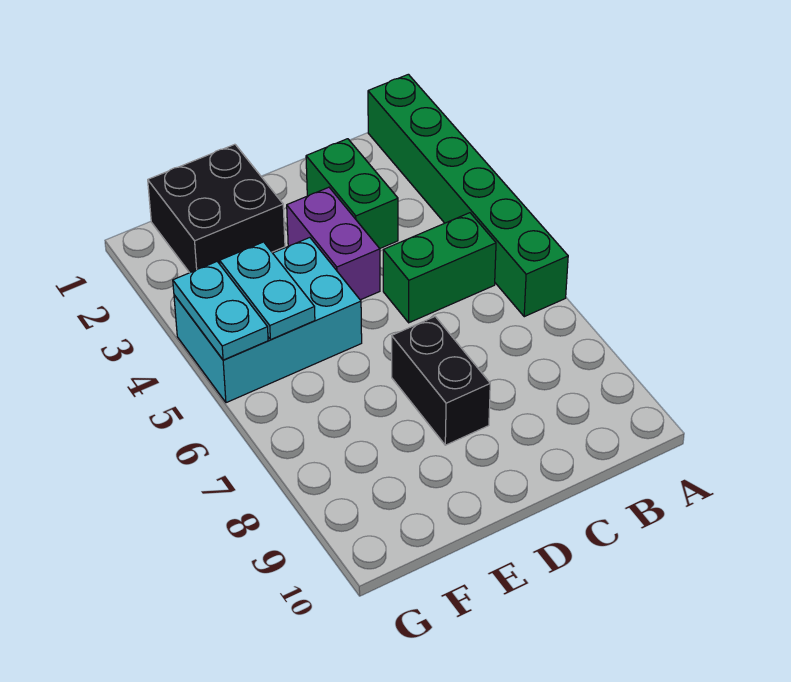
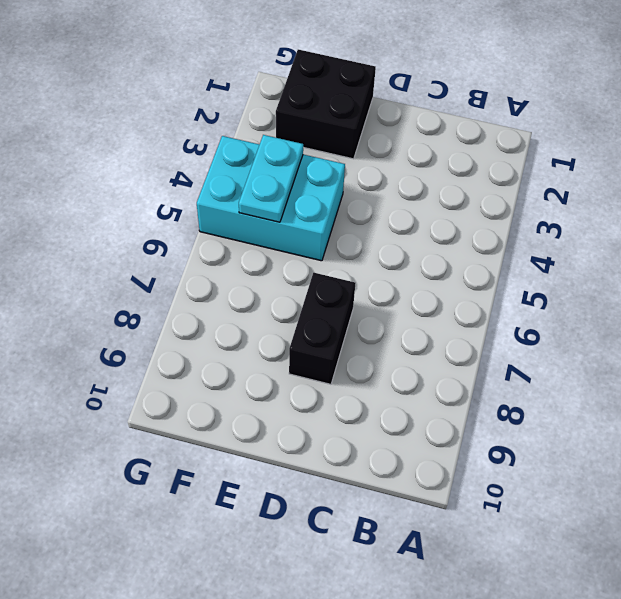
none -> green 1x6 brick [368,74,568,317]
none -> green 1x2 brick [383,213,496,323]

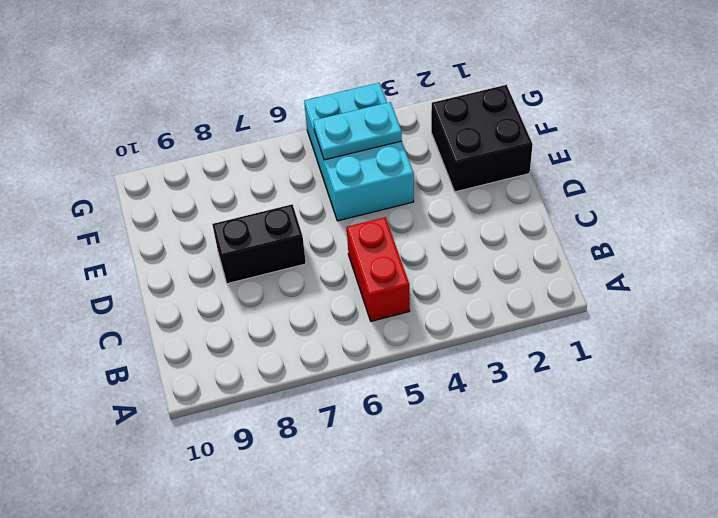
red 1x2 brick [347,217,410,321] -> green 1x2 brick [383,213,496,323]
none -> green 1x6 brick [368,74,568,317]
none -> green 1x2 brick [306,139,398,248]

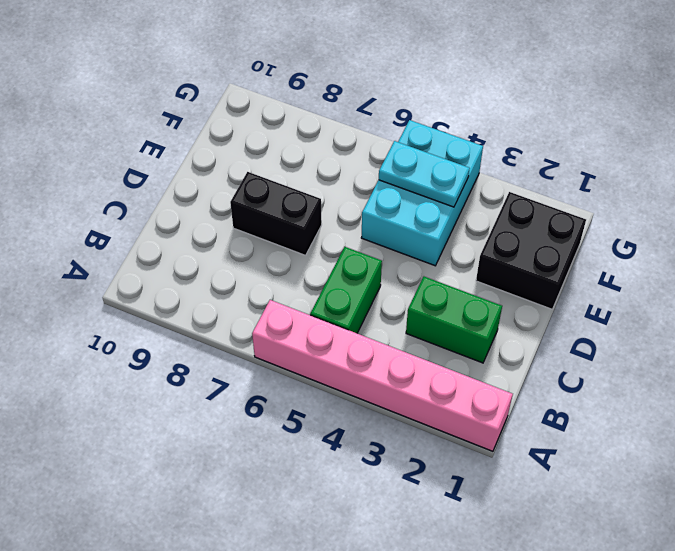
pink 1x6 brick [252,300,513,451] -> green 1x6 brick [368,74,568,317]
none -> purple 1x2 brick [287,187,380,300]
none -> cyan 1x2 plate [173,262,268,360]

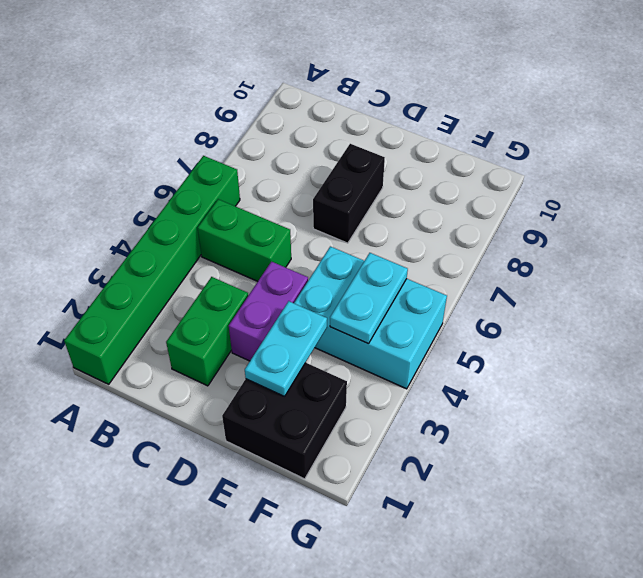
cyan 1x2 plate [245,301,327,396] -> cyan 1x2 plate moved to [173,262,268,360]

